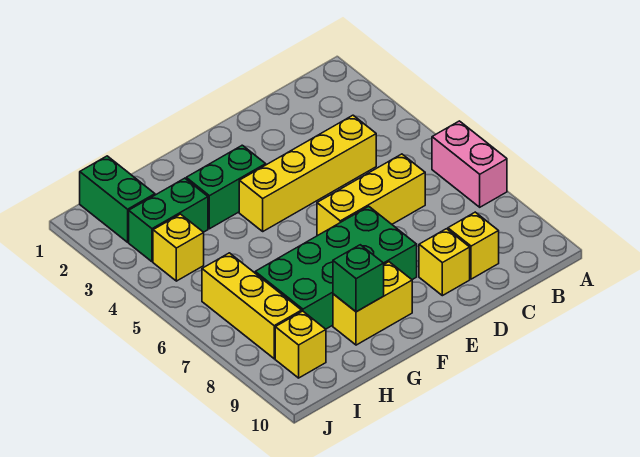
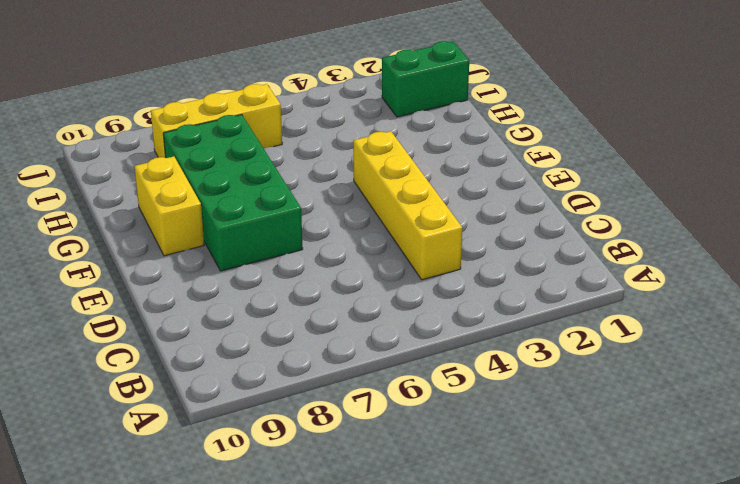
none -> pink 1x2 brick [432,121,507,207]
none -> yellow 1x3 brick [317,154,425,236]
none -> yellow 1x1 brick [448,212,499,279]

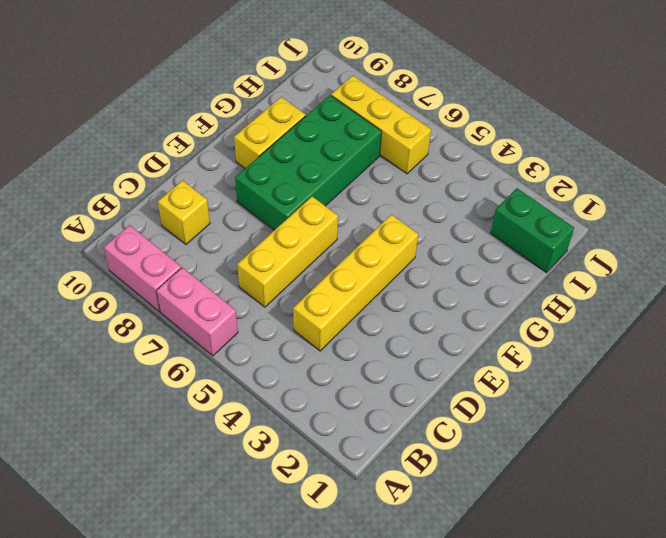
pink 1x2 brick [104,225,181,312] -> none
none -> yellow 1x1 brick [419,229,470,296]
none -> green 1x2 brick [186,145,266,229]
none -> green 1x2 brick [129,178,208,262]

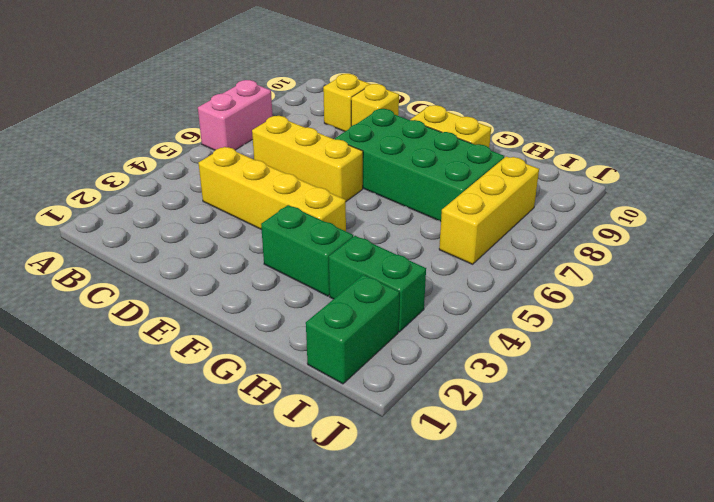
none -> yellow 1x1 brick [153,214,204,281]
none -> yellow 1x1 brick [275,311,326,378]
none -> green 1x1 brick [333,245,384,312]

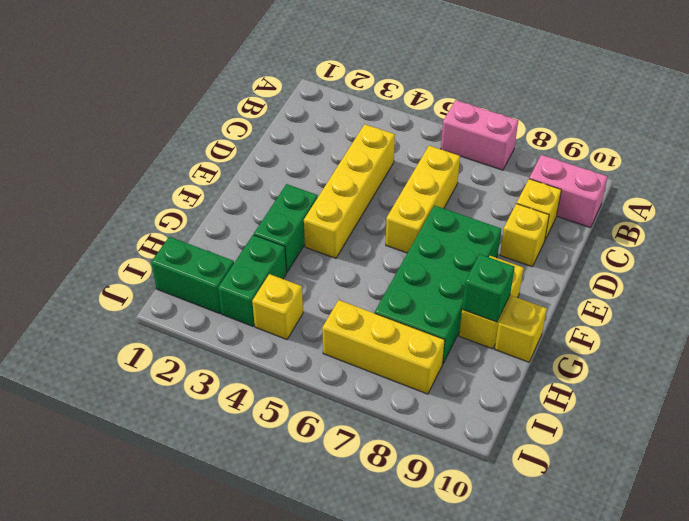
pink 1x2 brick [529,155,607,228] -> none
yellow 1x1 brick [495,296,547,362] -> yellow 1x1 brick moved to [275,311,326,378]

